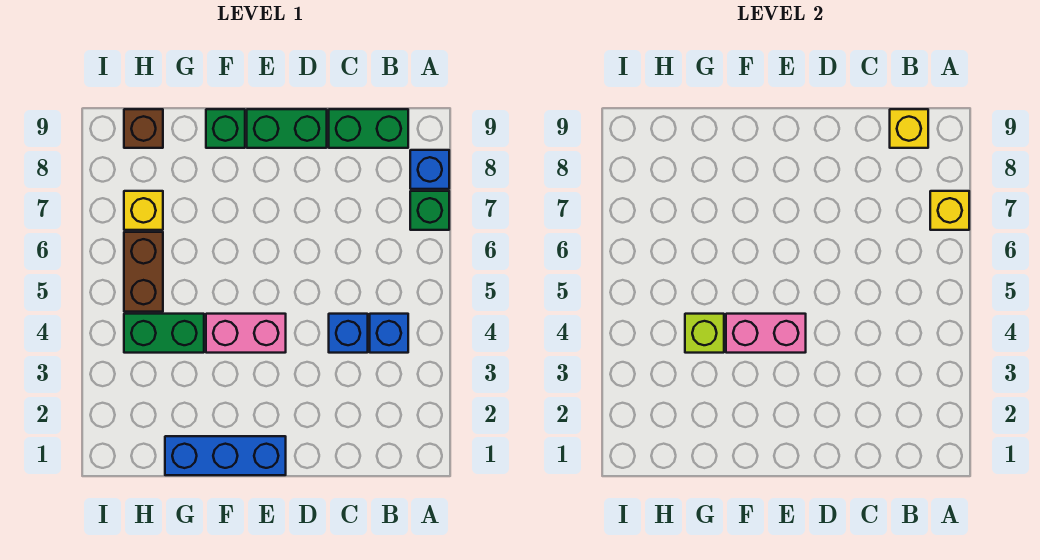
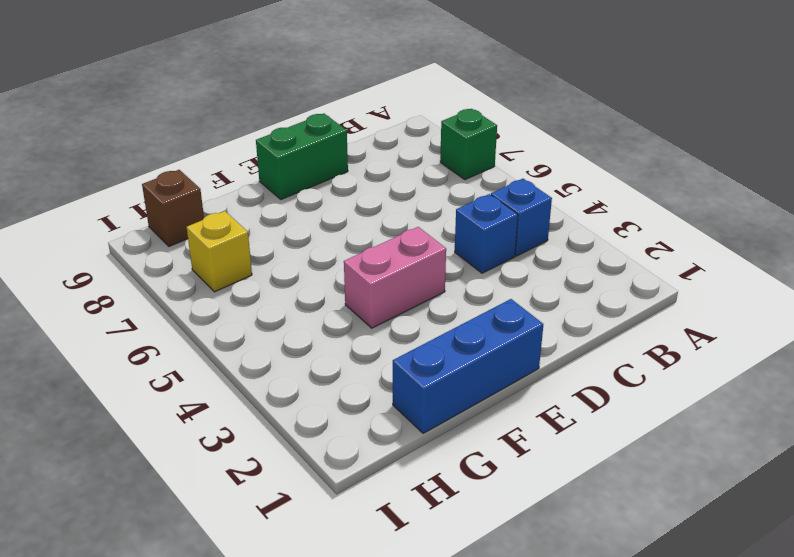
none -> blue 1x1 brick [410,150,449,189]
none -> green 1x2 brick [329,109,408,148]
none -> green 1x1 brick [206,109,245,148]

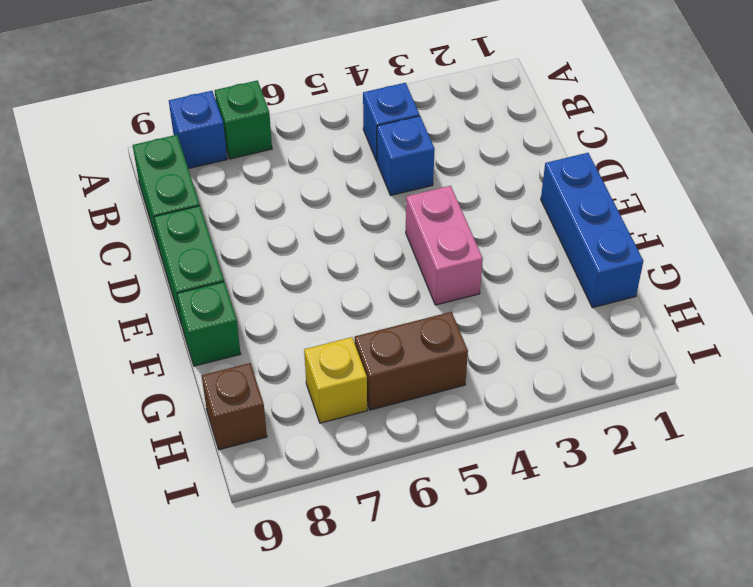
none -> green 1x2 brick [124,314,204,353]
none -> yellow 1x1 brick [930,191,969,230]
none -> yellow 1x1 brick [890,109,928,148]

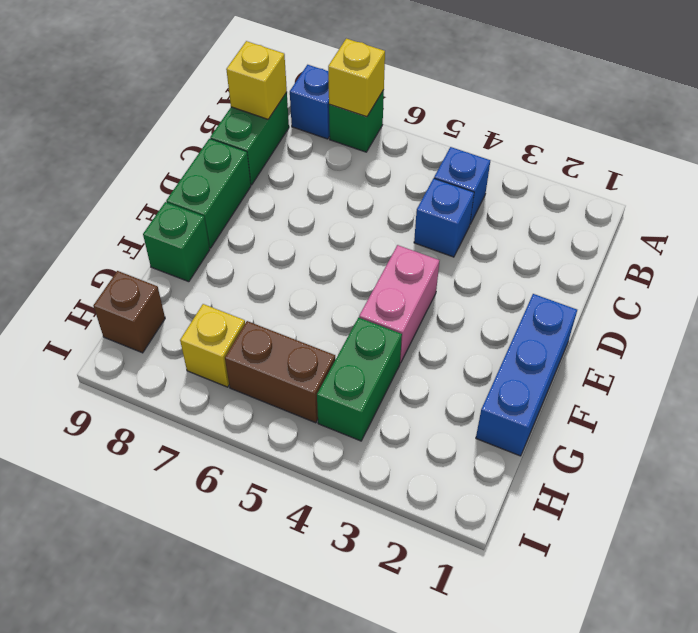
none -> pink 1x2 brick [726,314,806,353]
none -> lime 1x1 brick [685,314,724,353]

